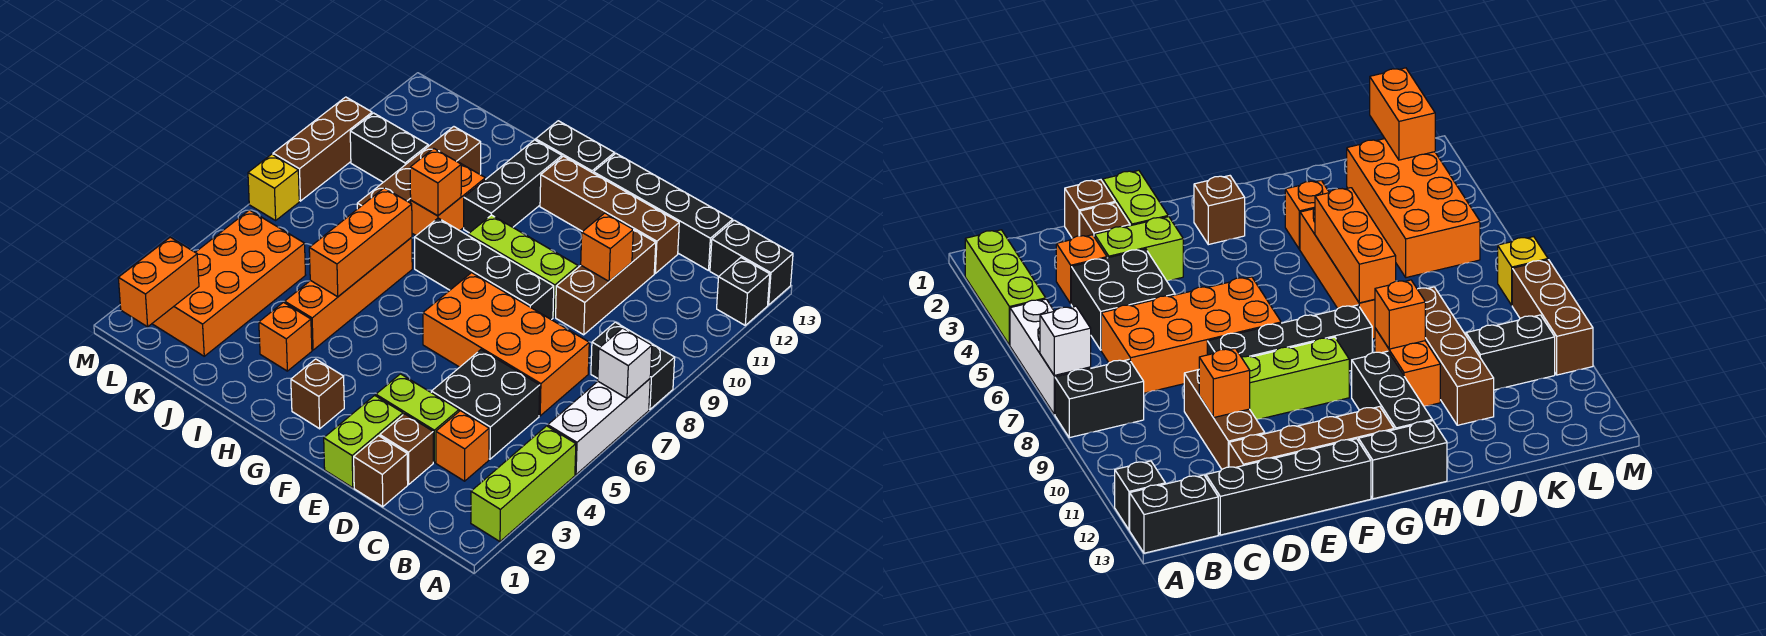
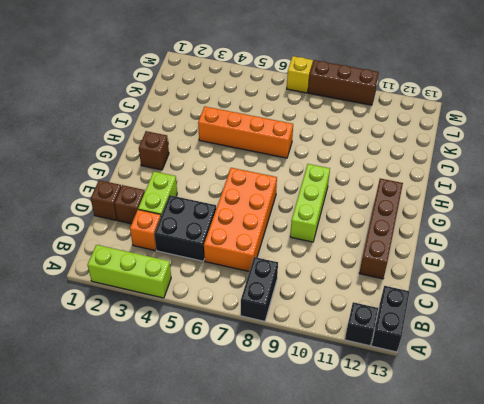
none -> white 1x3 brick [548,379,650,475]
none -> black 1x4 brick [594,154,733,271]
none -> brown 1x3 brick [556,230,656,335]
none -> lime 1x2 brick [324,395,403,488]

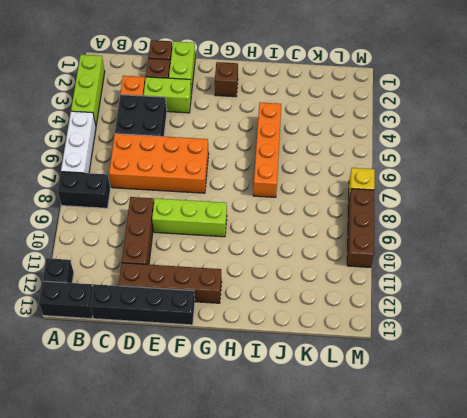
none -> black 1x4 brick [415,218,554,320]
none -> black 1x2 brick [536,121,614,173]
none -> black 1x3 brick [464,140,562,233]
none -> orange 1x1 brick [259,302,312,371]

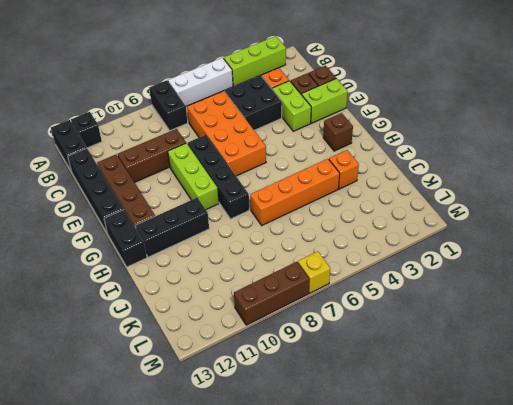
none -> orange 1x2 brick [411,162,485,235]
none -> brown 1x4 brick [357,127,481,209]
none -> orange 2x4 brick [152,210,305,356]
none -> black 1x2 brick [350,113,428,182]

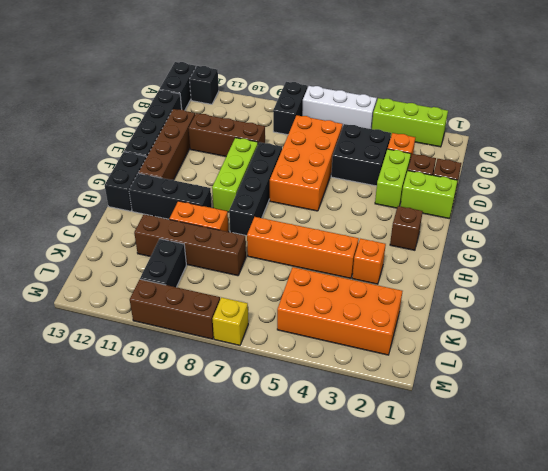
none -> white 1x1 brick [598,328,652,398]
none -> orange 1x1 brick [581,213,633,281]
none -> orange 1x3 brick [309,188,412,297]
none -> orange 1x1 brick [410,149,461,216]

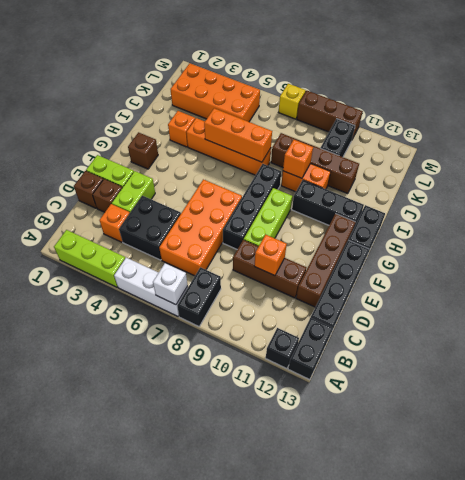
none -> orange 1x2 brick [118,237,199,327]

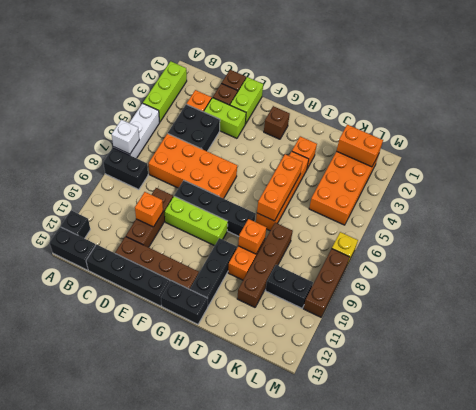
orange 1x2 brick [337,125,383,167] -> orange 1x2 brick turned to [118,237,199,327]

